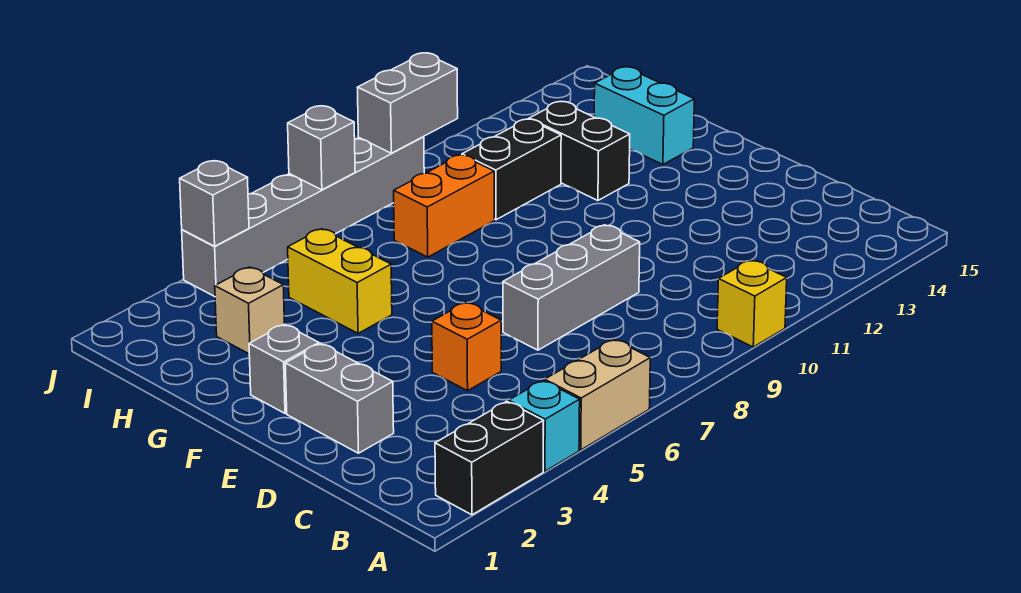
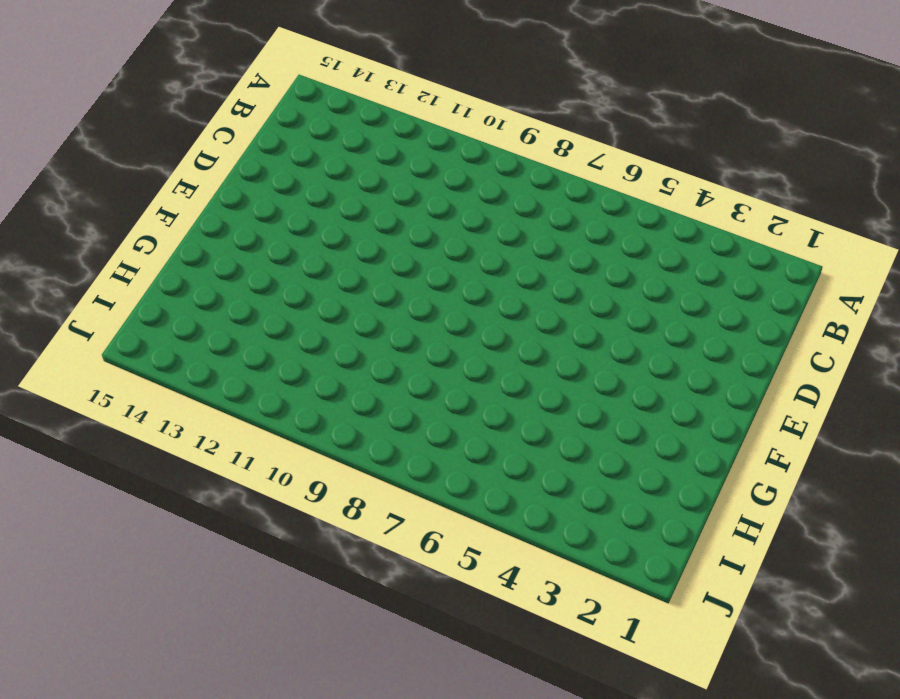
none -> black 1x2 brick [435,401,543,515]
none -> cyan 1x1 brick [509,381,580,471]
none -> tan 1x2 brick [545,339,650,450]

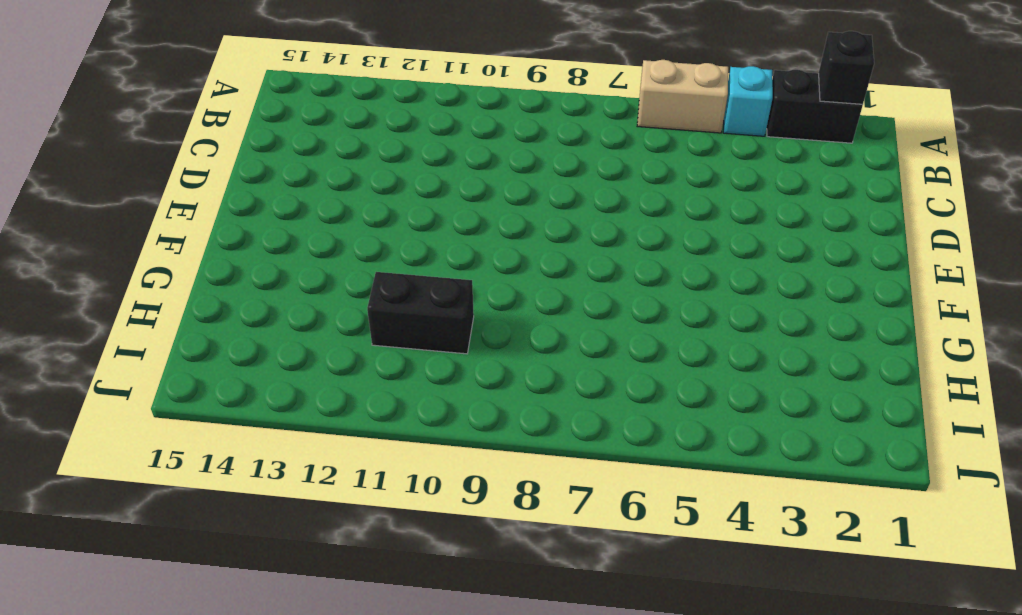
black 1x1 brick [819,31,874,104] -> none
none -> yellow 1x1 brick [717,260,787,347]
none -> grey 1x2 brick [285,344,394,453]
none -> orange 1x1 brick [432,302,501,391]

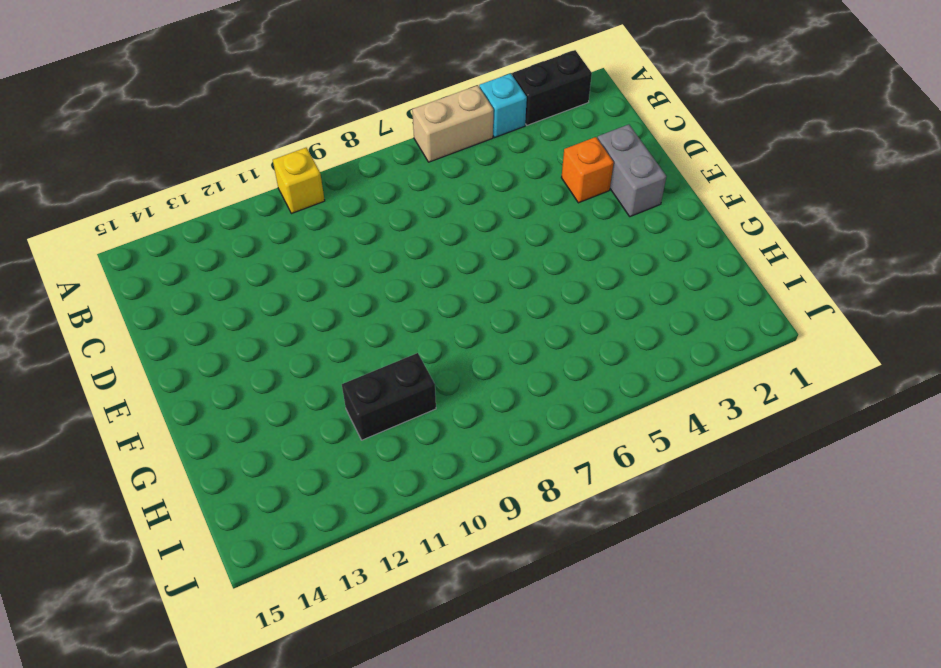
orange 1x1 brick [561,137,614,203] -> orange 1x1 brick moved to [432,302,501,391]
none -> grey 1x3 brick [503,225,640,350]
none -> grey 1x1 brick [249,324,319,413]
none -> yellow 1x2 brick [288,229,392,333]

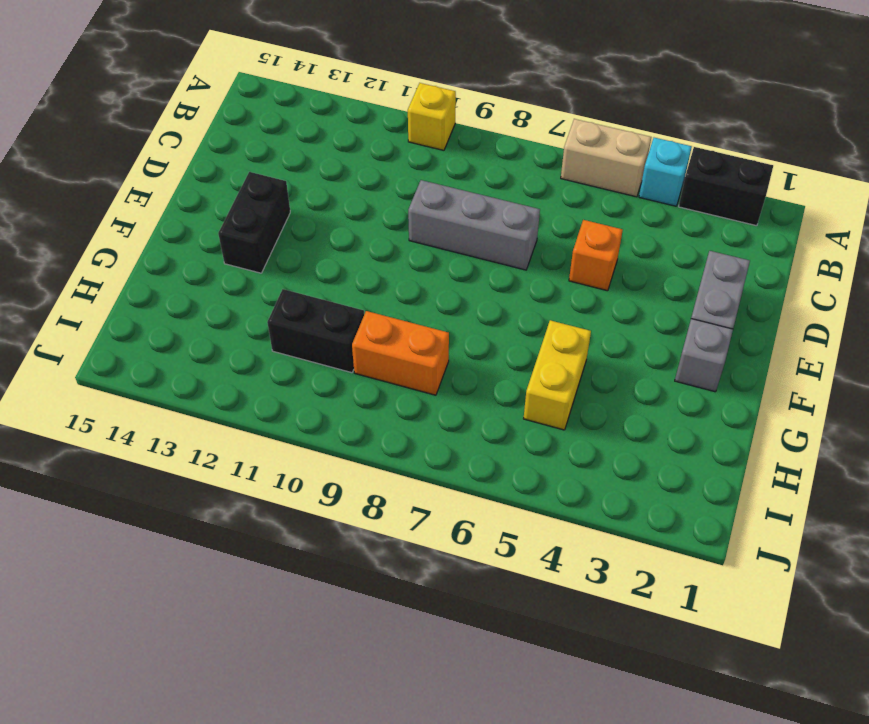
black 1x2 brick [218,172,290,273] -> black 1x2 brick moved to [529,102,630,201]
none -> cyan 1x2 brick [594,67,694,165]
none -> tan 1x1 brick [215,267,285,354]
none -> grey 1x6 brick [182,137,424,297]

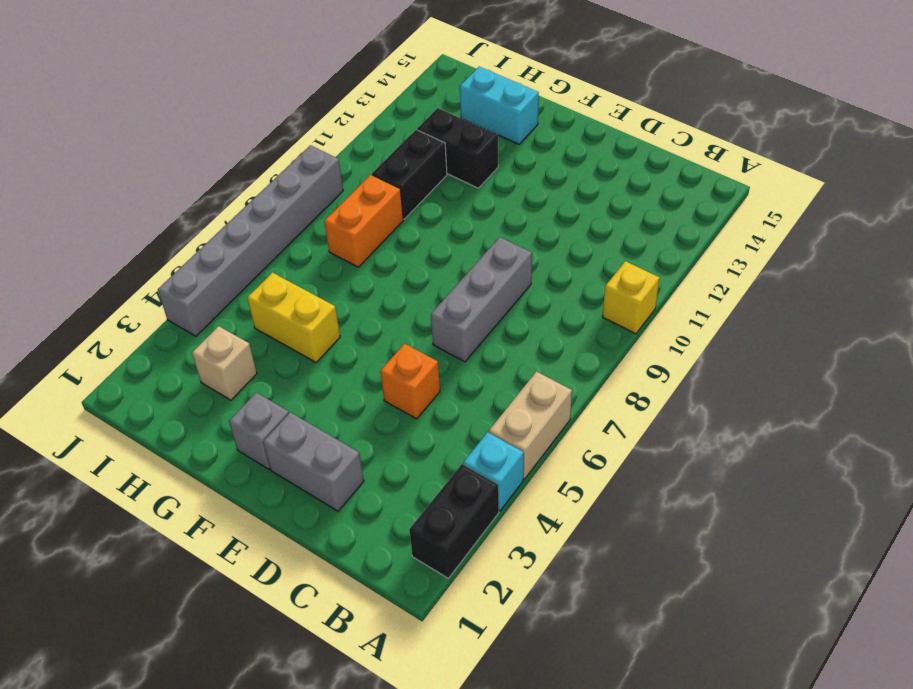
none -> grey 1x1 brick [180,161,249,246]
none -> grey 1x1 brick [288,106,355,190]
none -> grey 1x2 brick [357,53,458,153]

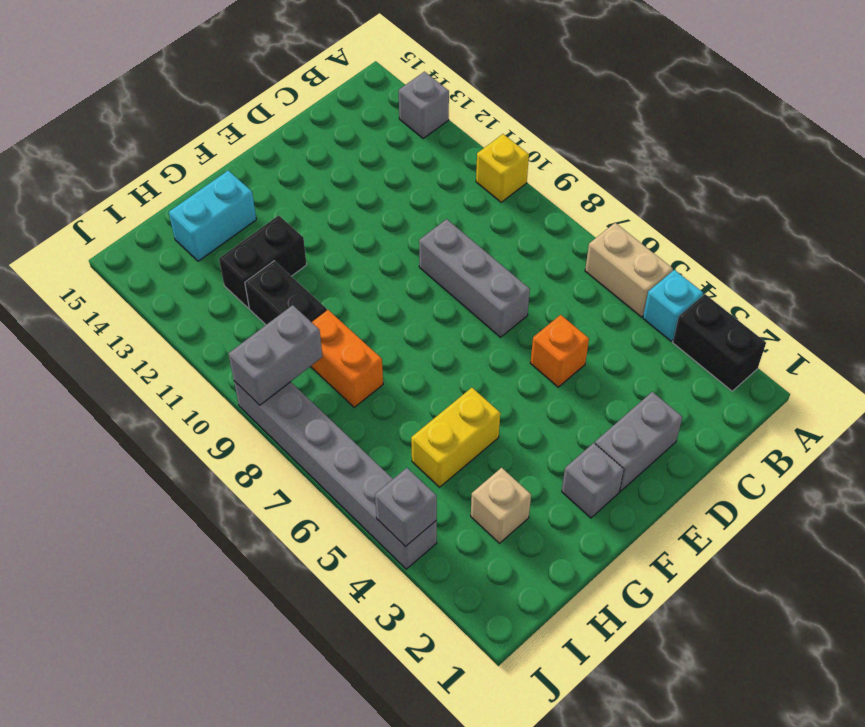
grey 1x1 brick [399,72,449,138] -> grey 1x1 brick moved to [288,106,355,190]
grey 1x2 brick [229,305,323,405] -> grey 1x2 brick turned to [357,53,458,153]

